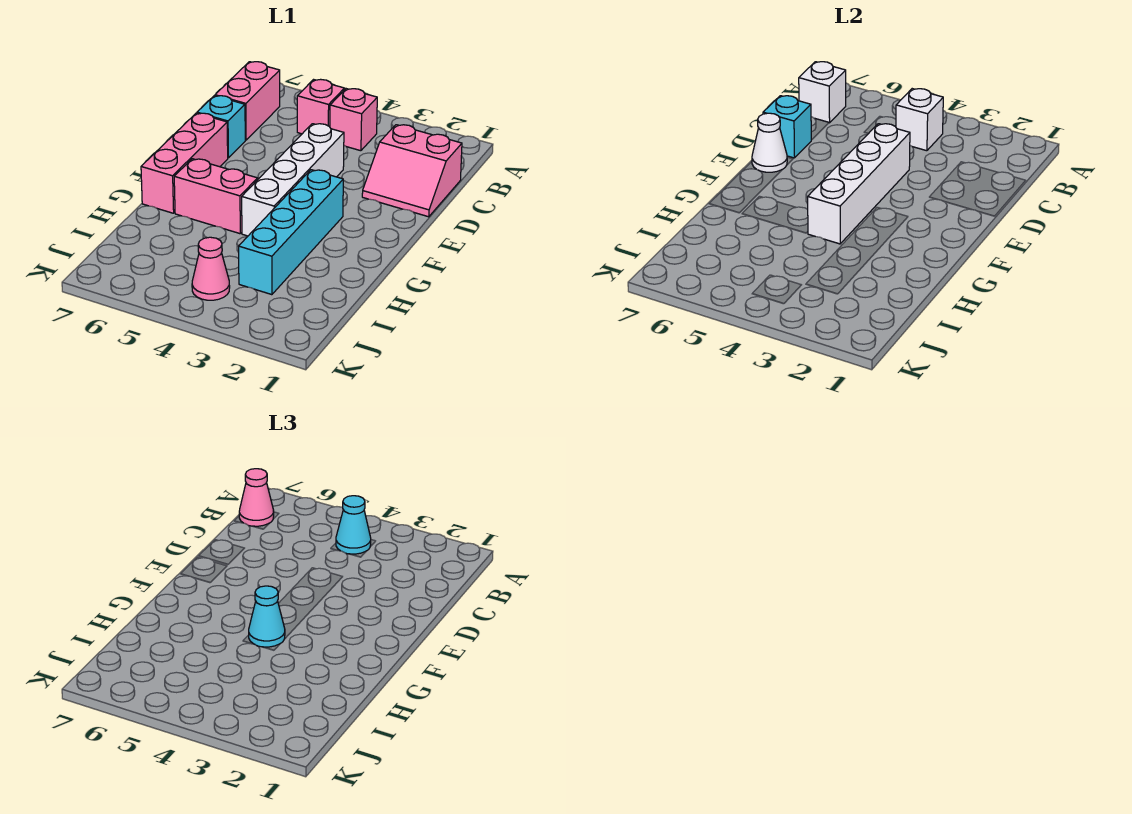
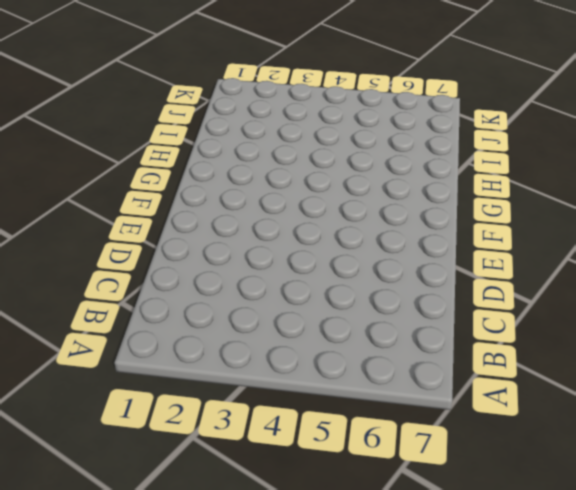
none -> pink 1x1 brick [330,89,377,151]
none -> pink 1x1 brick [297,79,345,134]
none -> pink 1x2 brick [215,62,280,140]

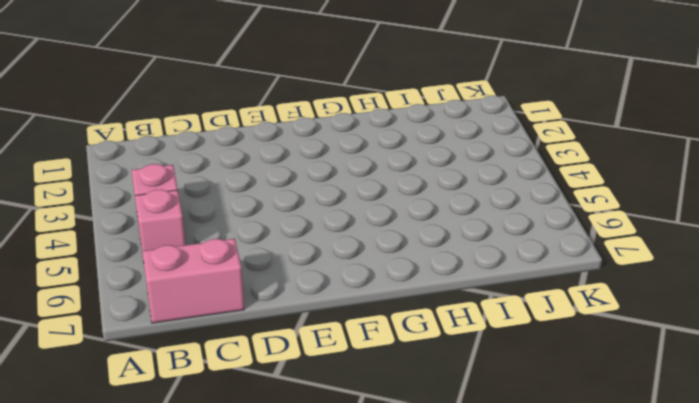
none -> pink 2x2 slope [362,125,462,217]
none -> white 1x4 brick [242,124,344,236]
none -> cyan 1x1 brick [197,96,245,158]

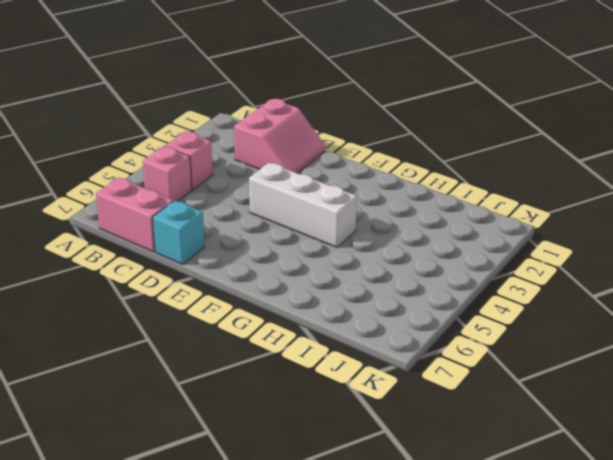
white 1x3 brick [249,163,357,247] -> white 1x4 brick [242,124,344,236]
none -> pink 1x3 brick [141,113,228,213]
none -> cyan 1x4 brick [239,170,343,295]
none -> pink 1x2 brick [174,159,258,234]

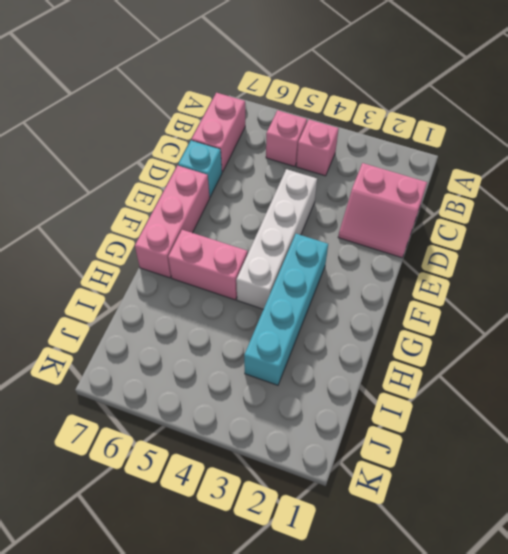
none -> pink 1x1 cone [192,237,230,300]
none -> white 1x1 brick [896,89,943,151]
none -> white 1x1 brick [799,62,846,123]

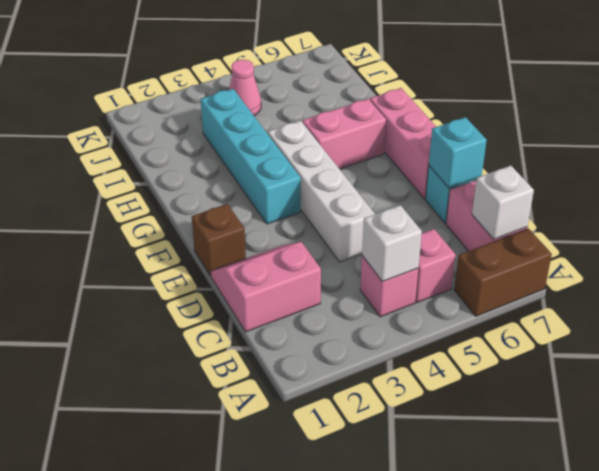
brown 1x2 brick [454,229,552,316] -> none
brown 1x1 brick [192,204,246,276] -> none
none -> white 1x4 brick [808,124,910,244]
none -> white 1x1 cone [752,113,787,172]
none -> cyan 1x1 cone [336,496,371,554]

